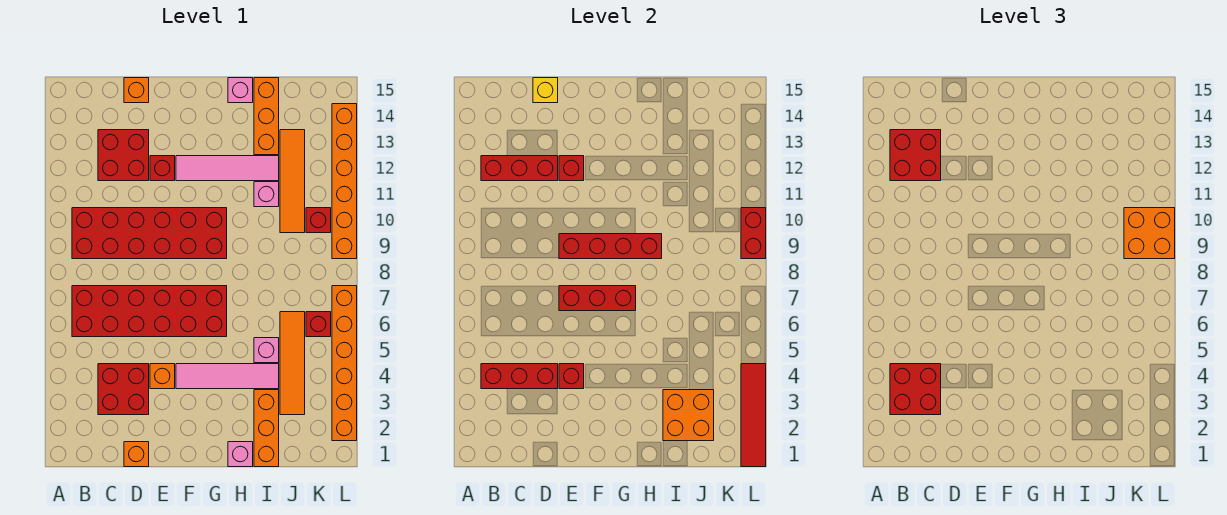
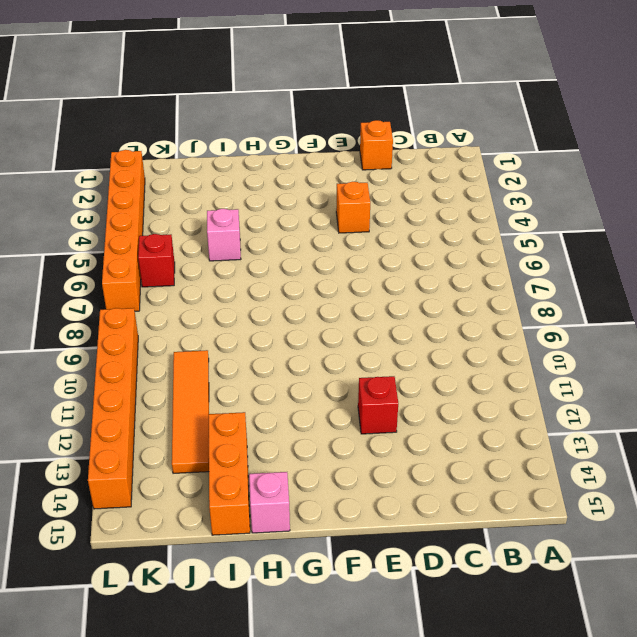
none -> red 2x6 brick [72,286,227,337]
none -> red 2x6 brick [72,208,227,259]
none -> red 2x2 brick [98,364,149,415]
none -> red 2x2 brick [98,130,149,181]

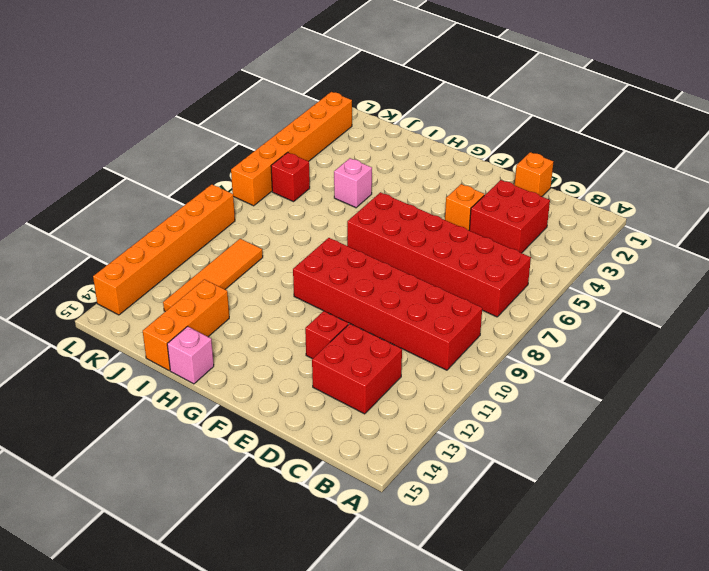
none -> orange 1x1 brick [124,78,149,103]
none -> pink 1x4 tile [176,364,279,389]
none -> pink 1x4 tile [176,156,279,181]
none -> pink 1x1 brick [228,442,253,467]

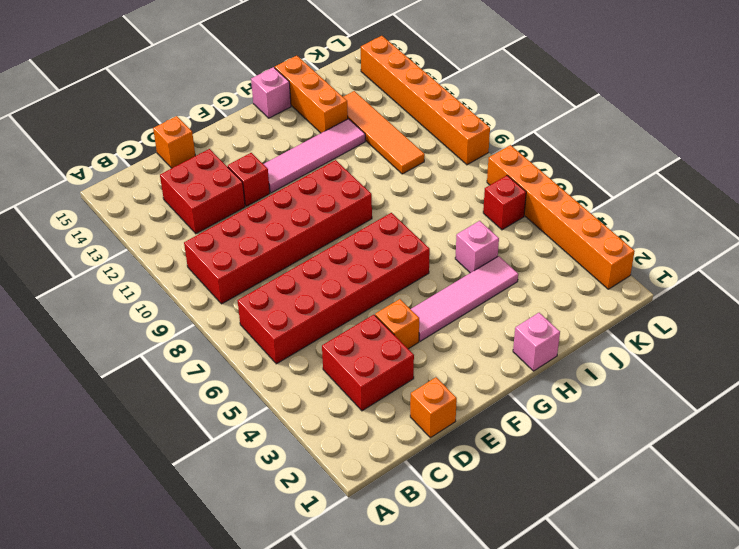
none -> orange 1x3 brick [254,390,279,467]
none -> pink 1x1 brick [254,182,279,207]
none -> orange 1x4 tile [280,312,305,415]
none -> red 1x1 brick [306,208,331,233]

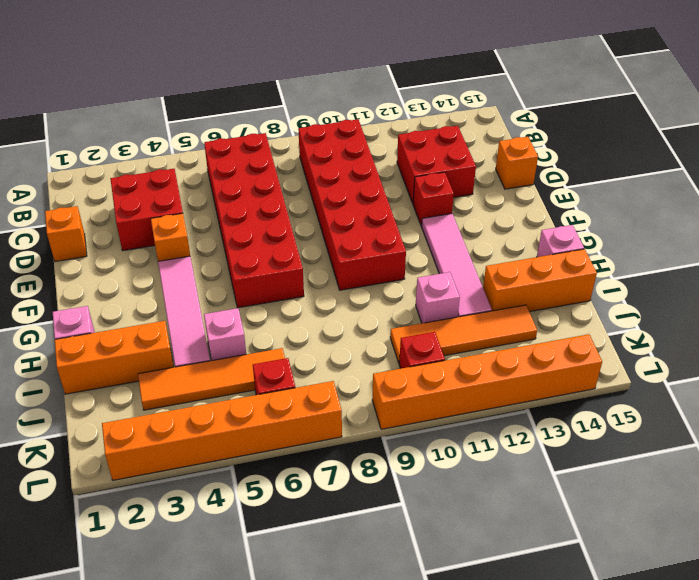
none -> red 1x3 brick [481,364,558,389]
none -> red 1x3 brick [481,156,558,181]
none -> yellow 1x1 brick [533,78,558,103]
none -> red 1x1 brick [559,364,584,389]

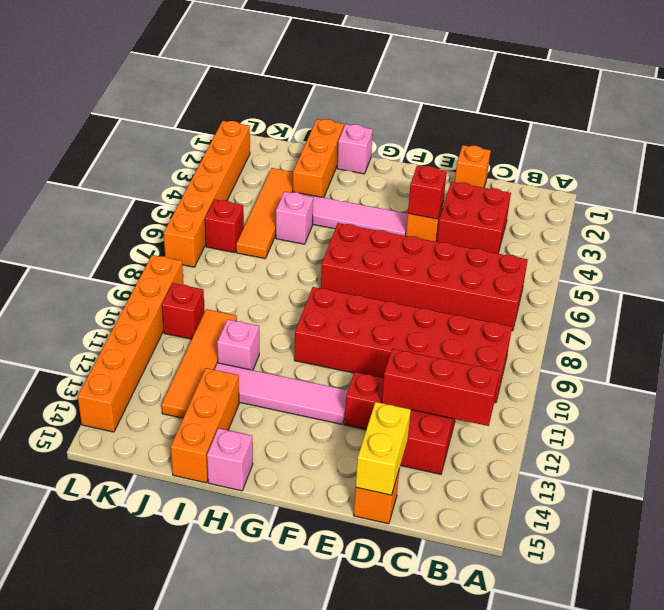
yellow 1x2 brick [356,402,411,495] -> yellow 1x1 brick [533,78,558,103]
none -> red 1x3 brick [481,364,558,389]
none -> red 1x3 brick [559,286,636,311]
none -> red 1x4 brick [559,234,662,259]
none -> red 1x1 brick [559,156,584,181]

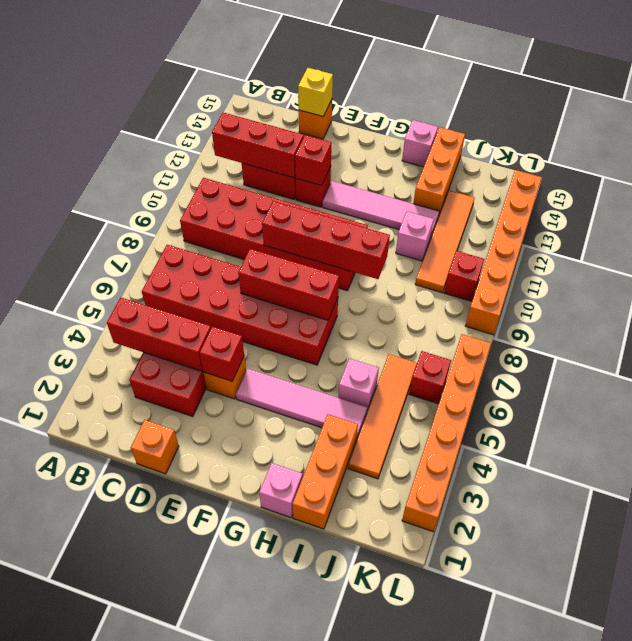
none -> orange 2x2 brick [663,390,714,441]
none -> red 1x4 tile [741,364,766,467]
none -> red 1x2 brick [741,208,766,259]
none -> red 2x2 brick [890,364,941,415]

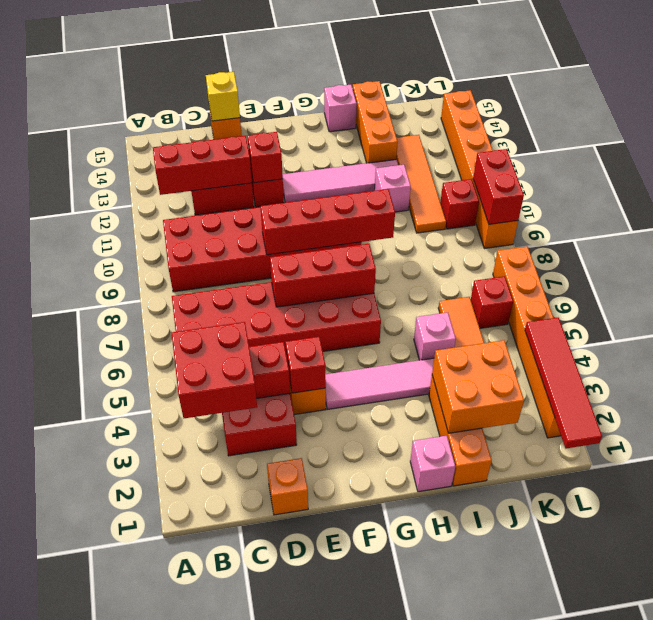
none -> red 2x2 brick [890,130,941,181]
none -> orange 2x2 brick [1124,208,1175,259]

